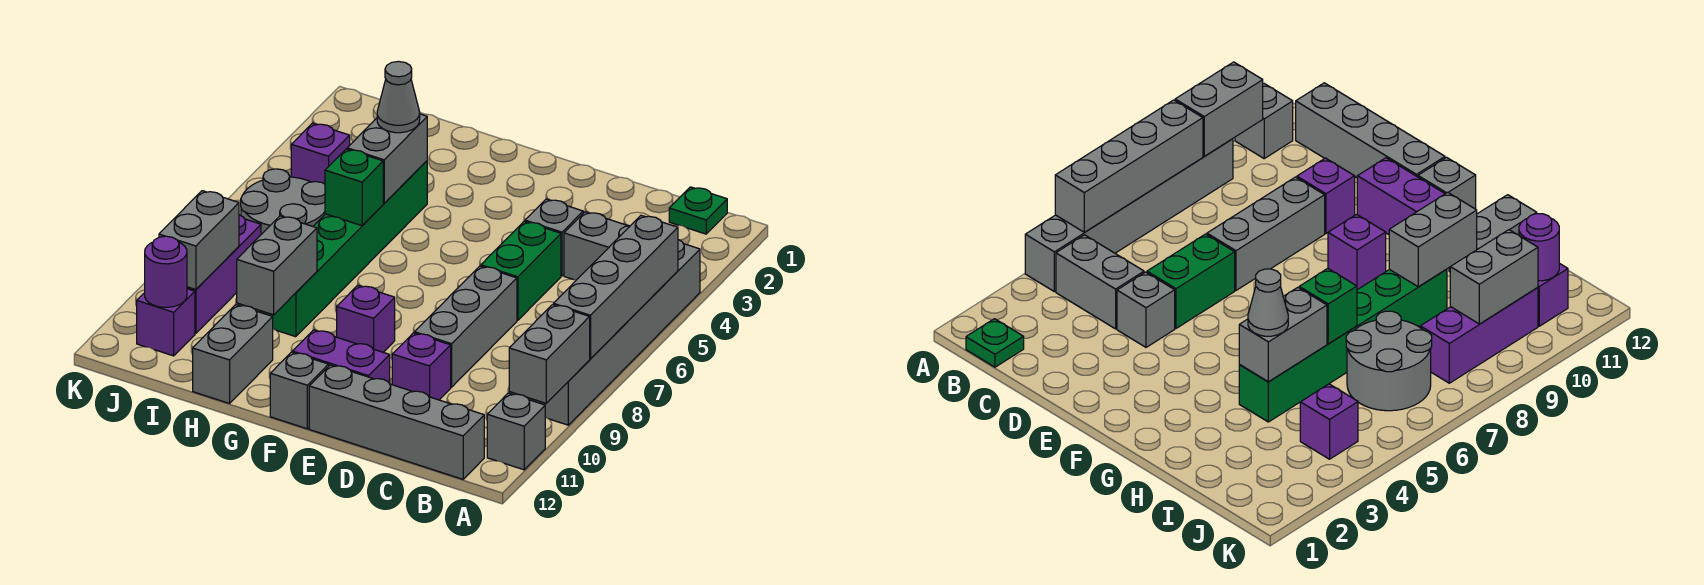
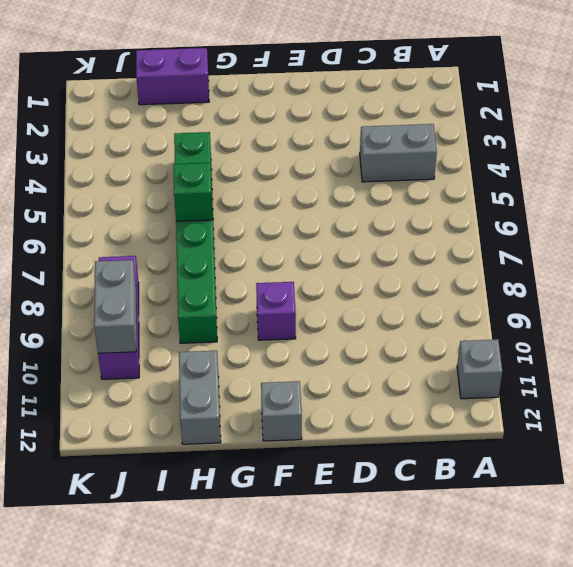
purple 1x2 brick [136,48,209,105] -> purple 1x2 brick moved to [293,330,390,383]
none -> grey 1x6 brick [531,240,700,425]
none -> green 1x1 plate [669,187,727,234]
none -> grey 1x4 brick [309,365,484,479]

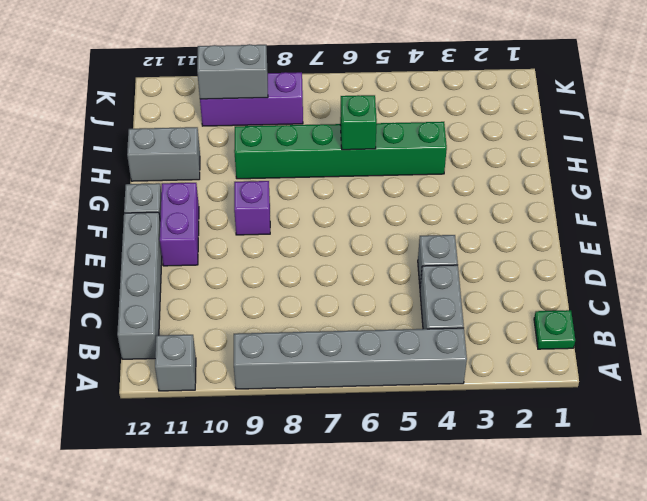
none -> green 1x2 brick [481,221,561,320]
none -> grey 1x3 brick [415,266,517,387]
none -> purple 1x1 brick [392,333,451,400]

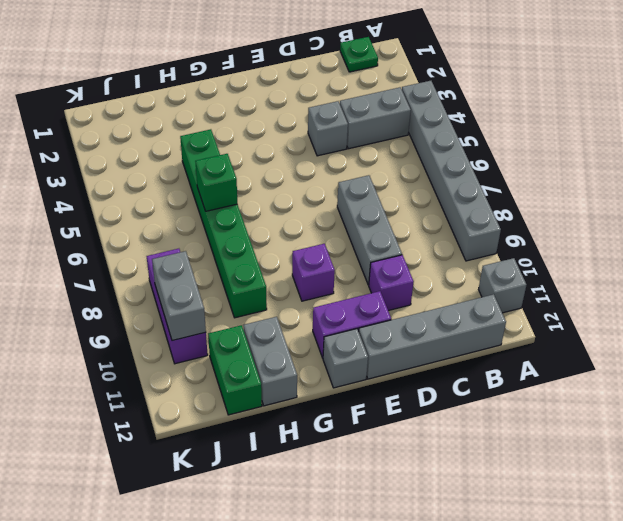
green 1x2 brick [208,325,262,415] -> green 1x2 brick moved to [481,221,561,320]
none -> grey 2x2 round brick [241,169,325,234]
none -> purple 1x1 brick [291,123,350,184]
none -> purple 1x1 brick [137,289,195,356]

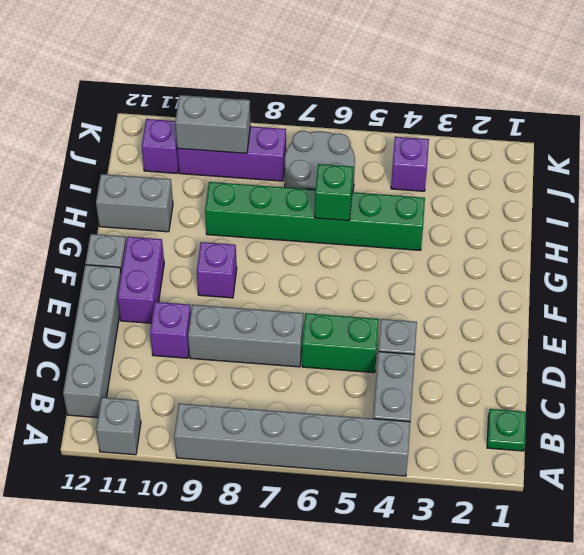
none -> grey 1x4 brick [554,215,678,359]
none -> grey 1x2 brick [509,305,590,403]
none -> grey 1x2 brick [347,114,427,203]

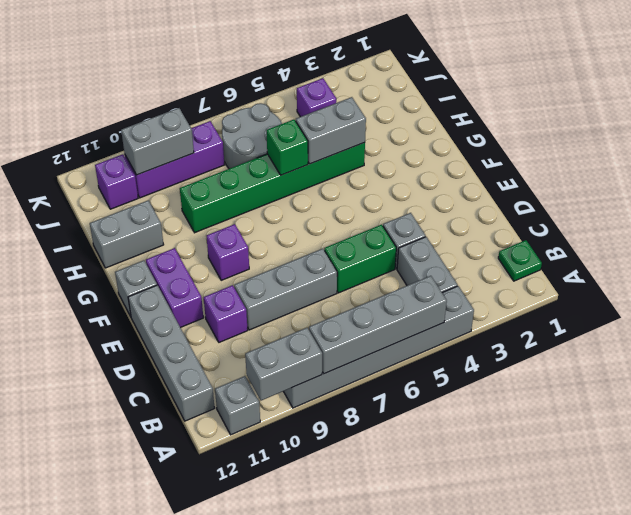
none -> grey 1x2 brick [237,216,317,315]
none -> purple 1x1 round brick [145,236,187,307]
none -> grey 1x1 cone [377,61,420,133]

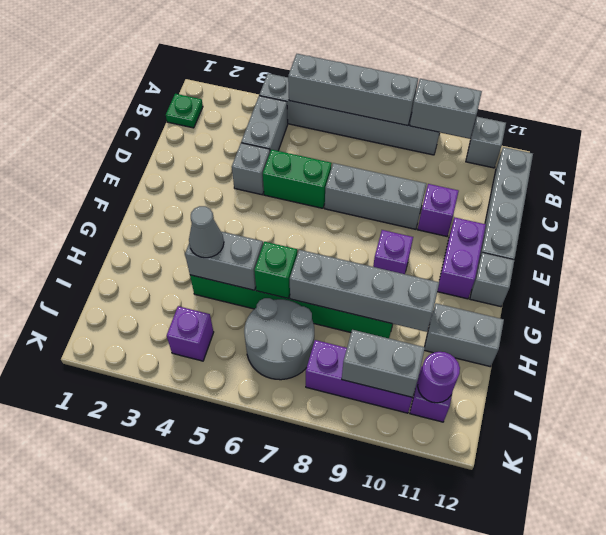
grey 1x4 brick [290,250,439,332] -> grey 1x2 brick [237,216,317,315]

